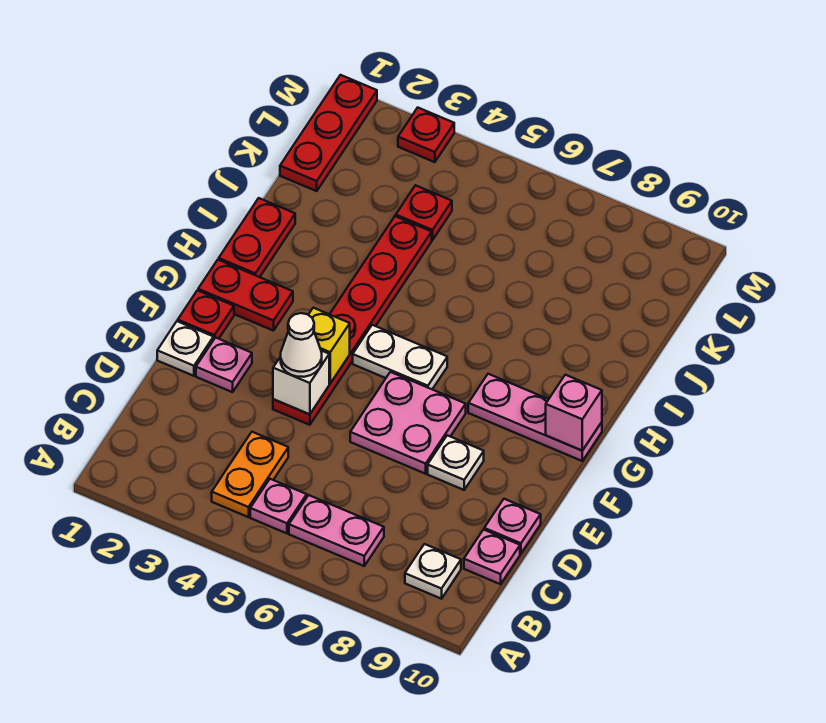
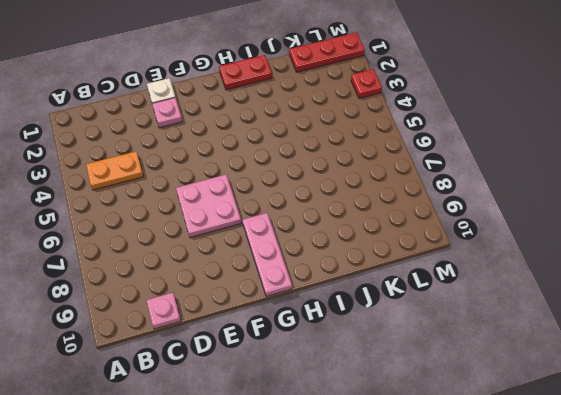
none -> pink 1x1 plate [250,479,307,533]
none -> pink 1x2 plate [289,495,384,566]
none -> white 1x1 plate [405,544,461,599]

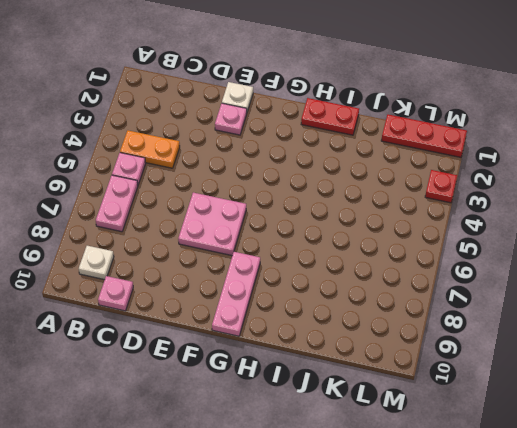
none -> pink 1x1 plate [484,499,541,553]
none -> red 1x6 plate [273,216,432,425]
none -> white 1x1 plate [428,435,484,490]

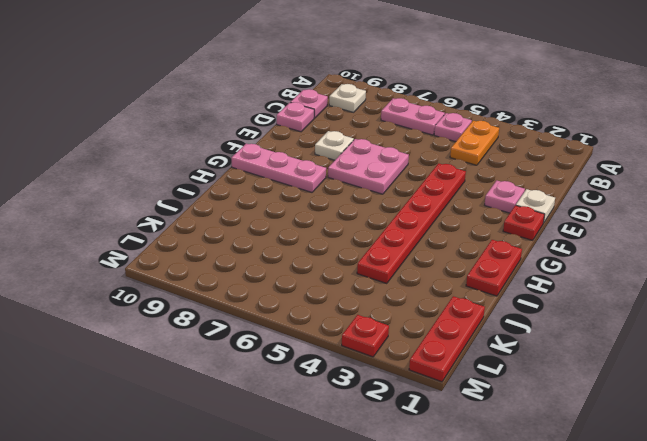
none -> red 1x2 plate [198,260,293,331]
none -> white 1x2 plate [353,325,447,389]
none -> red 1x1 plate [396,185,452,240]

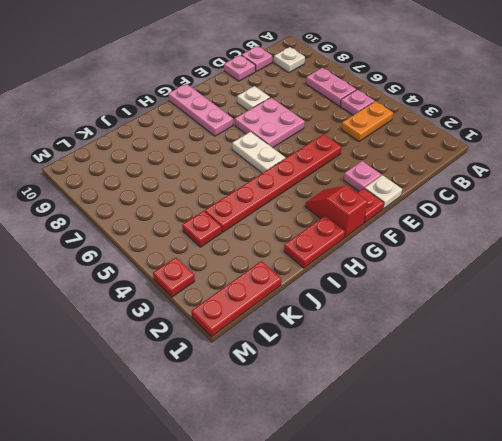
red 1x2 slope [305,186,368,237] -> red 1x2 plate [198,260,293,331]
none -> white 1x1 brick [273,351,329,414]
none -> yellow 1x1 brick [308,308,350,383]
none -> pink 1x1 brick [546,375,602,451]

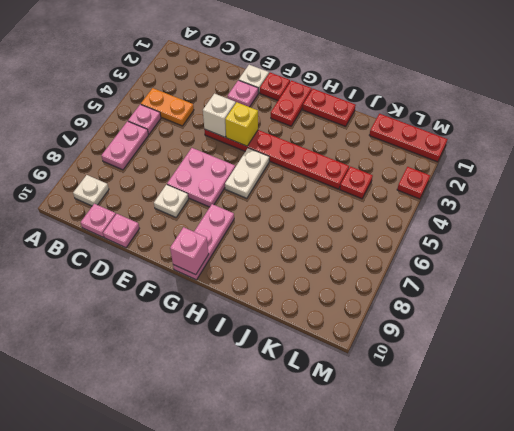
none -> white 1x1 cone [281,313,322,377]

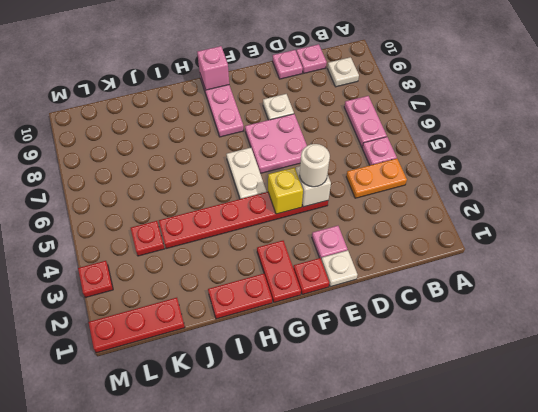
white 1x1 round brick [300,144,330,187] -> white 1x1 cone [281,313,322,377]

